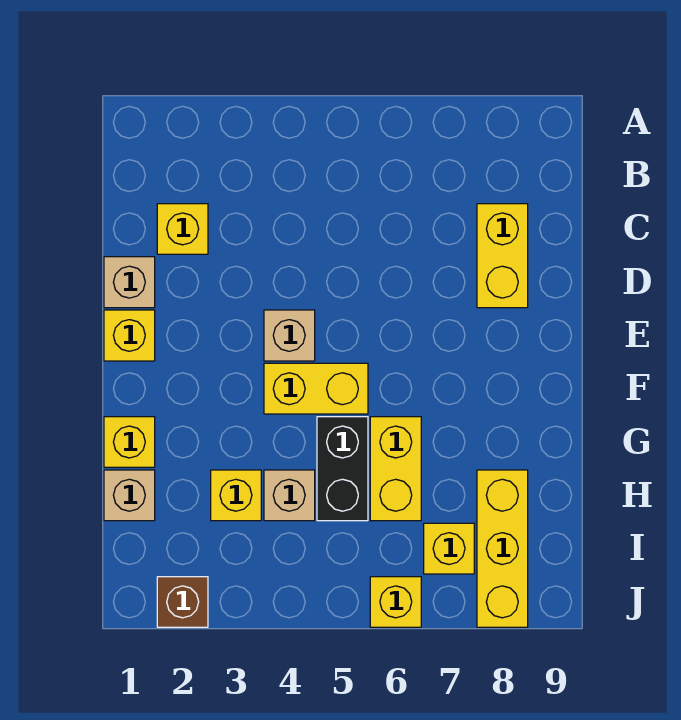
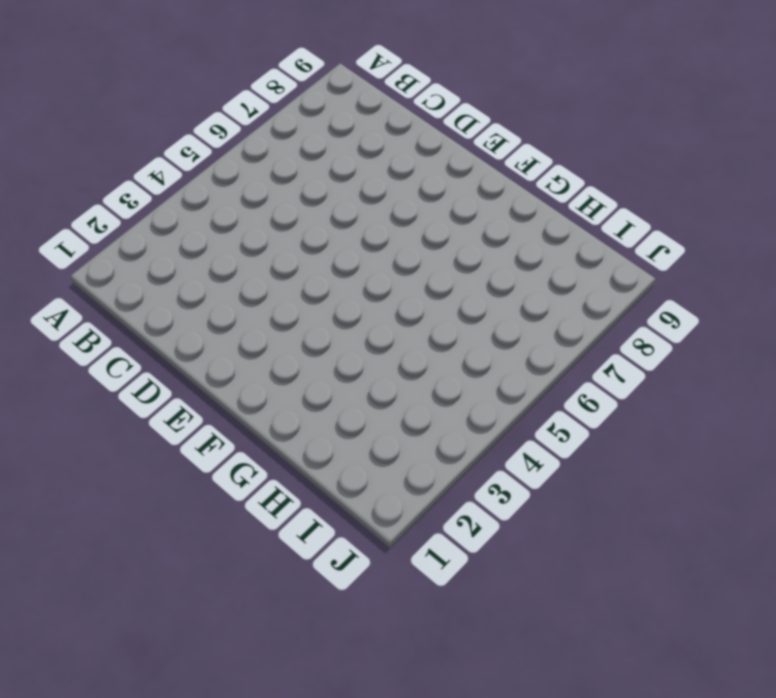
none -> yellow 1x1 brick [157,204,208,254]
none -> yellow 1x2 brick [477,204,528,308]
none -> tan 1x1 brick [104,257,155,308]

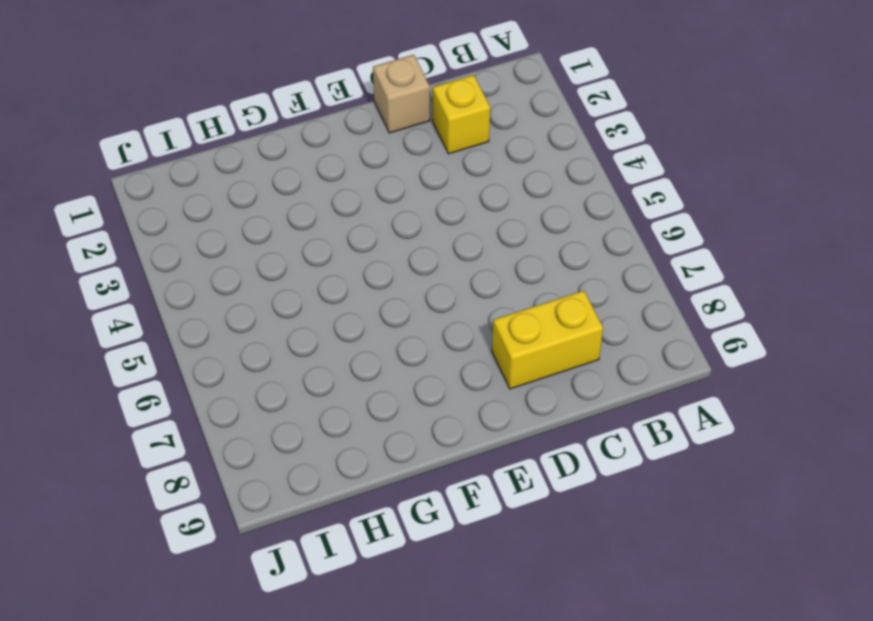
none -> yellow 1x1 brick [104,310,155,361]
none -> tan 1x1 brick [264,310,315,361]
none -> yellow 1x2 brick [264,363,368,414]

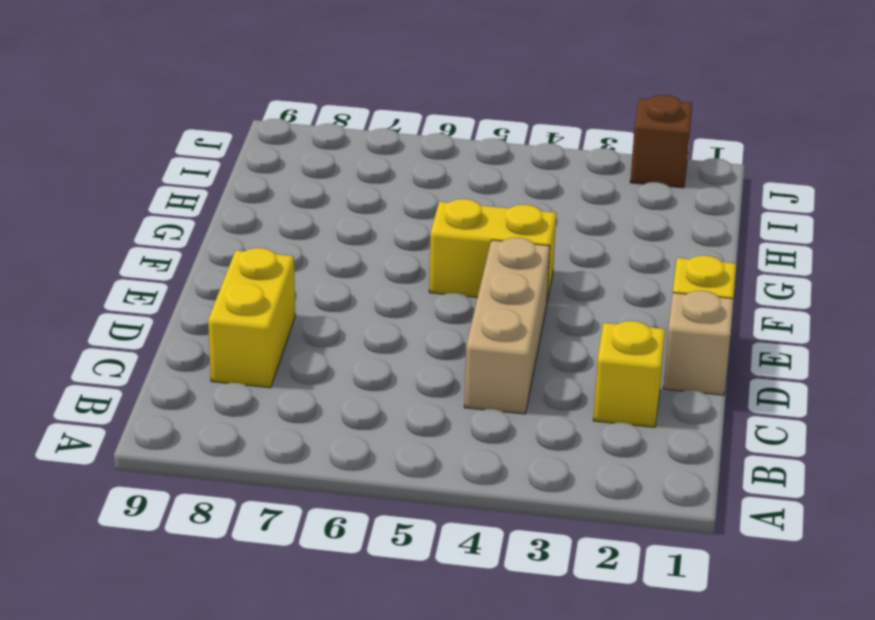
tan 1x3 brick [464,238,550,414] -> tan 1x1 brick [264,310,315,361]
none -> yellow 1x1 brick [104,417,155,467]
none -> black 1x2 brick [317,417,368,521]
none -> yellow 1x2 brick [370,417,421,521]

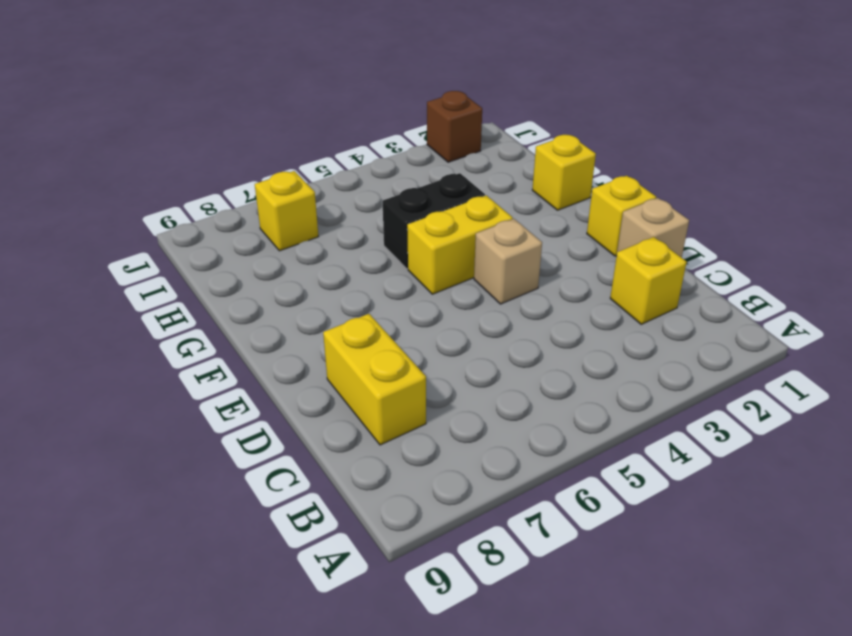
black 1x2 brick [383,173,485,269] -> black 1x2 brick turned to [317,417,368,521]
none -> yellow 1x2 brick [370,417,421,521]
none -> tan 1x1 brick [104,470,155,521]
none -> yellow 1x1 brick [211,470,261,521]

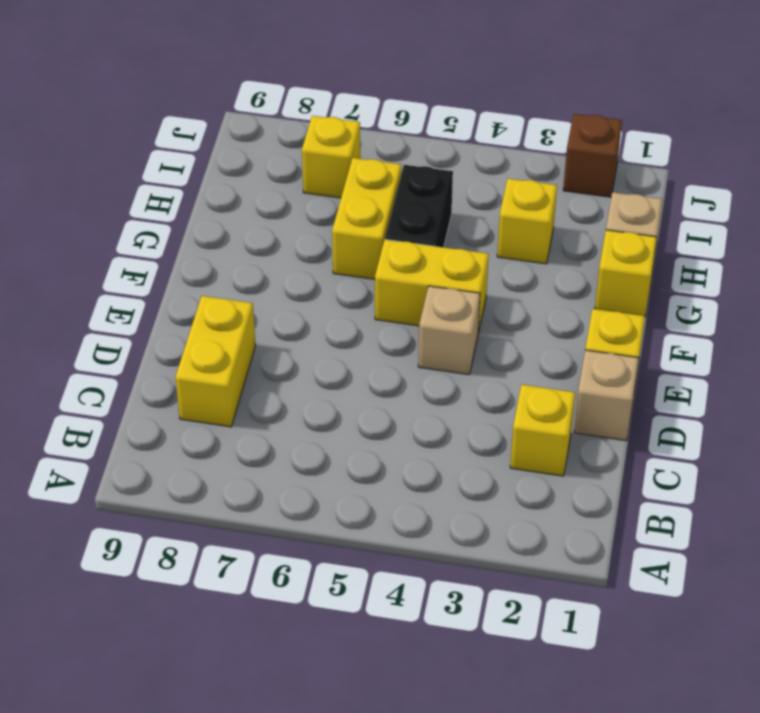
none -> tan 1x1 brick [264,470,315,521]
none -> yellow 1x3 brick [477,470,528,627]
none -> yellow 1x1 brick [370,577,421,627]

